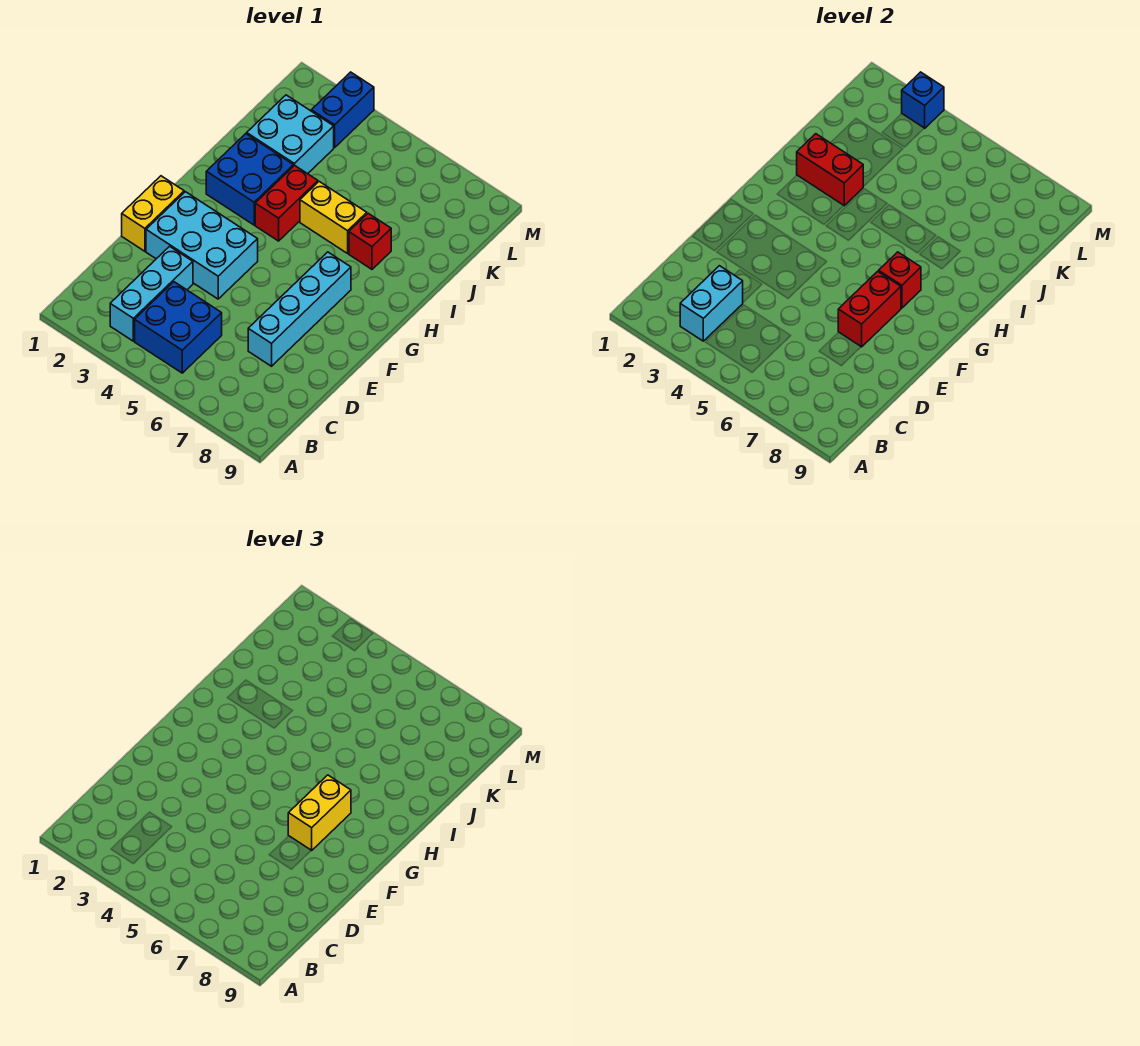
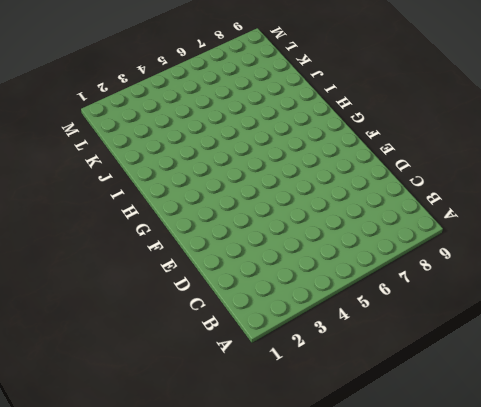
none -> cyan 1x3 brick [110,246,193,341]
none -> blue 2x2 brick [135,282,222,373]
none -> cyan 1x4 brick [248,252,351,366]

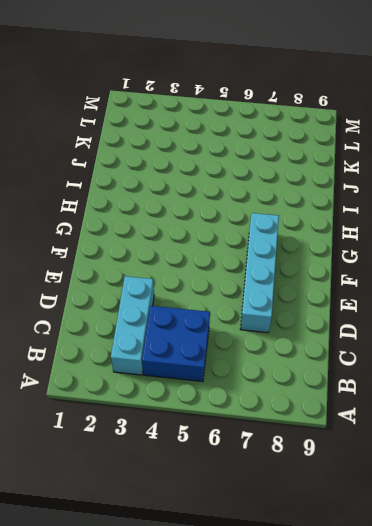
none -> yellow 1x2 brick [122,176,184,251]
none -> cyan 2x3 brick [146,192,258,299]
none -> blue 2x2 brick [206,134,293,225]

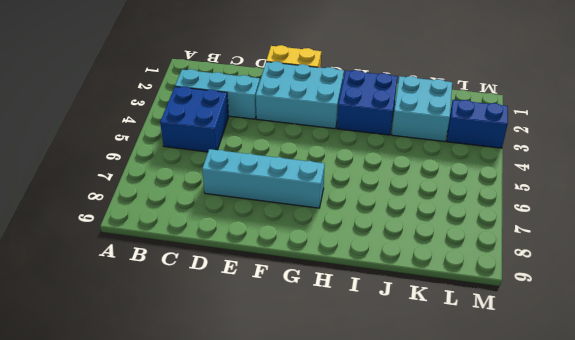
cyan 2x3 brick [256,61,344,129] -> cyan 2x3 brick turned to [146,192,258,299]
none -> red 1x2 brick [255,165,318,241]
none -> yellow 1x2 brick [300,182,367,253]
none -> red 1x1 brick [349,213,391,269]

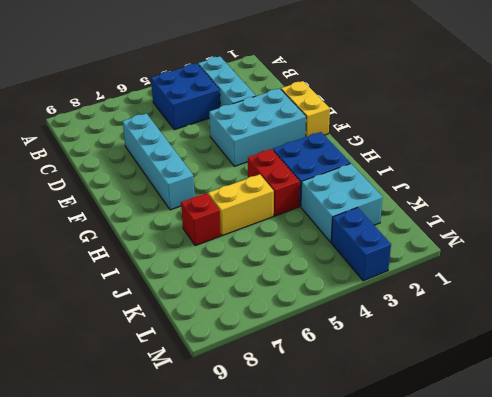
none -> cyan 1x2 brick [680,266,743,341]
none -> red 1x2 brick [838,271,901,347]
none -> red 1x1 brick [879,252,921,308]

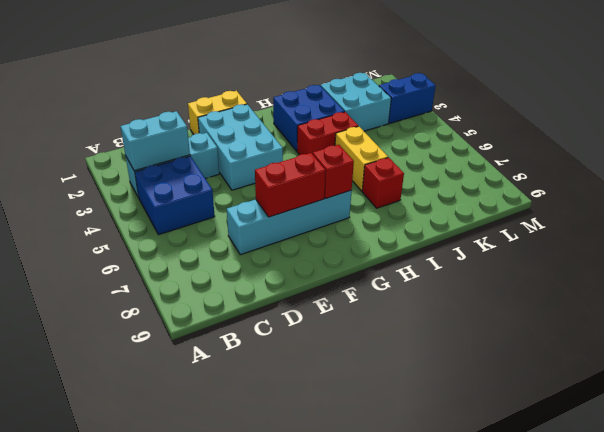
none -> red 1x2 brick [797,134,863,206]
none -> blue 1x1 brick [902,72,944,128]
none -> yellow 1x2 brick [288,775,351,851]

